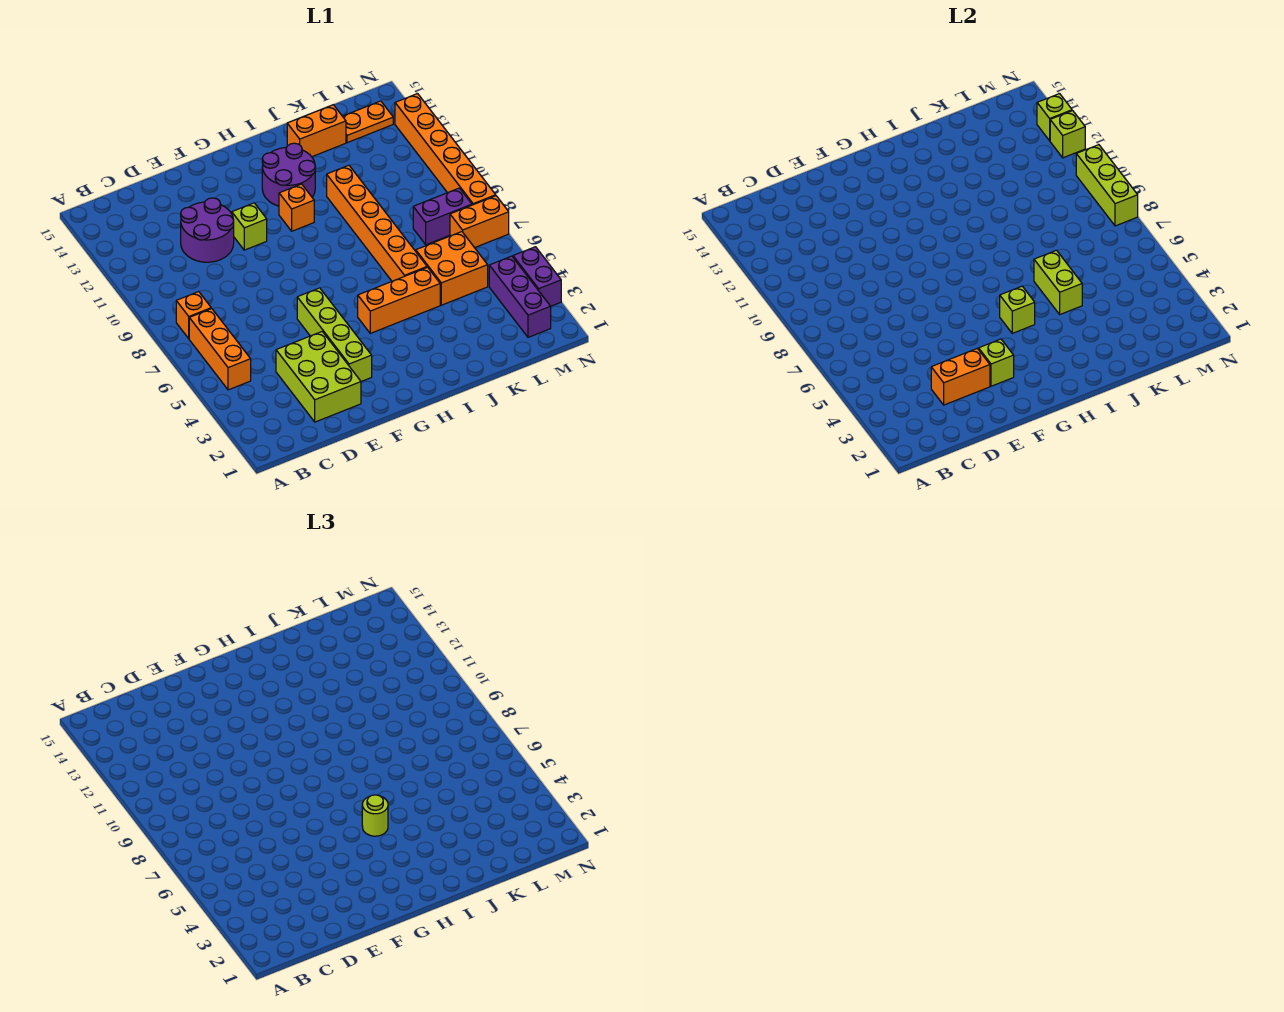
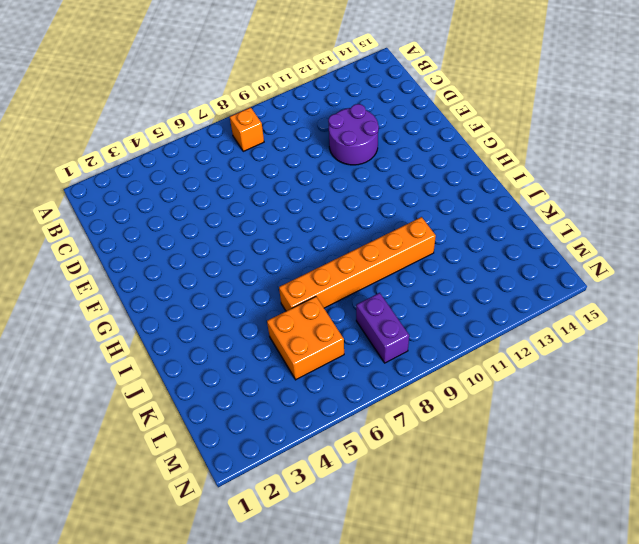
none -> orange 1x3 brick [189,309,251,390]
none -> lime 2x3 brick [276,332,361,422]
none -> lime 1x4 brick [297,288,372,382]

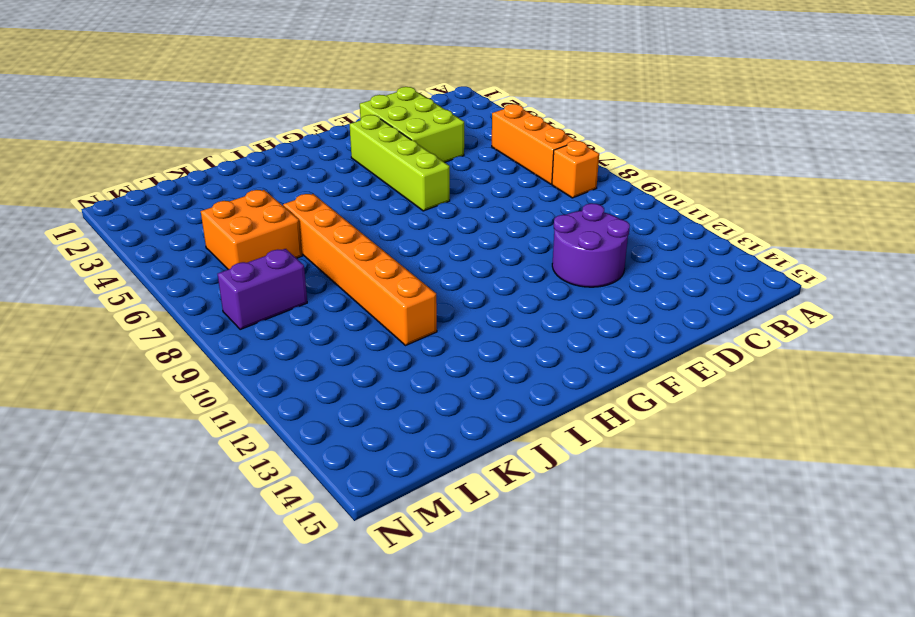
none -> lime 1x1 brick [232,203,267,250]
none -> orange 1x3 brick [358,267,440,333]
none -> orange 1x1 brick [279,184,314,231]

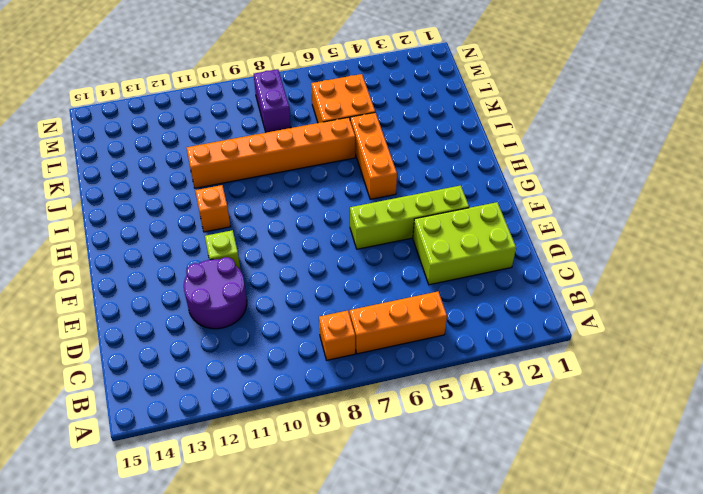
none -> purple 2x2 round brick [262,143,315,206]
none -> orange 1x2 brick [287,105,346,157]
none -> orange 1x2 plate [343,101,393,143]

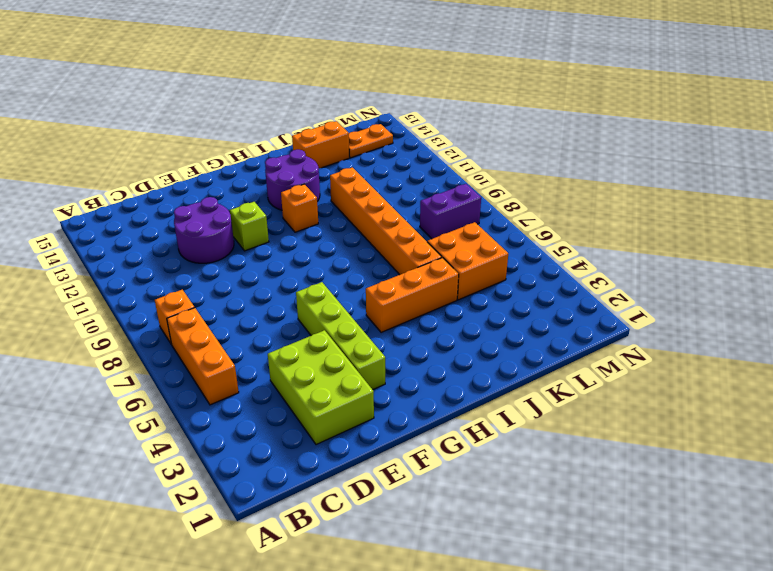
none -> purple 1x3 brick [489,256,551,337]
none -> orange 1x2 brick [450,196,509,248]
none -> purple 1x2 brick [513,247,561,306]

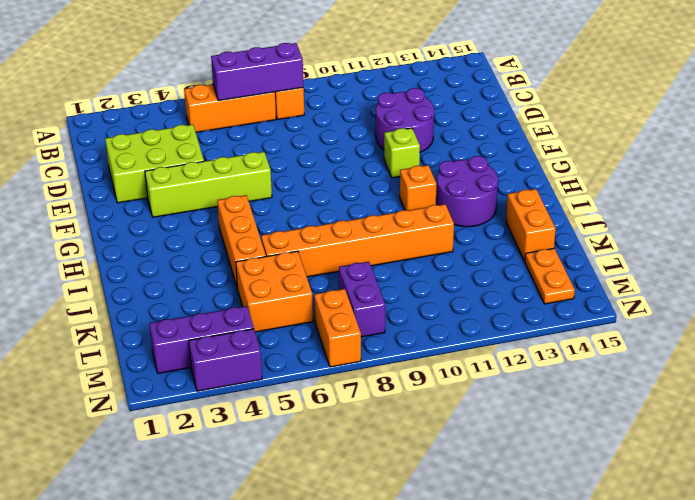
purple 1x3 brick [211,43,304,101] -> none
none -> orange 1x6 brick [395,94,496,205]
none -> orange 1x2 brick [931,349,990,405]
none -> lime 1x1 brick [979,339,1014,386]

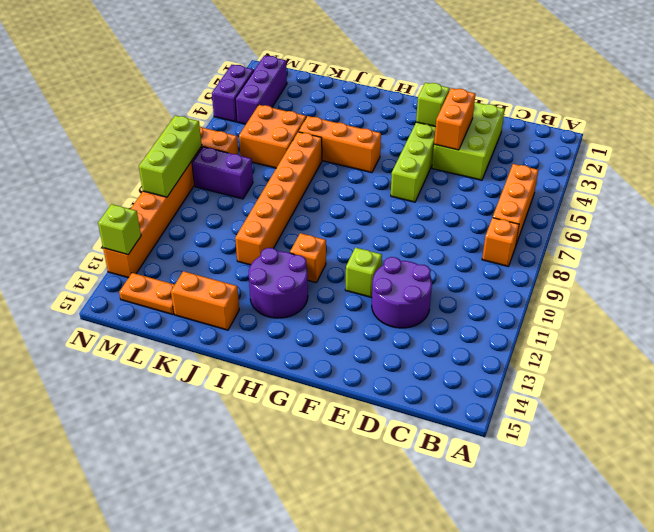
orange 1x2 brick [434,88,476,150] -> orange 1x2 brick turned to [931,349,990,405]
none -> lime 1x1 brick [1000,286,1035,333]
none -> lime 1x2 brick [1034,250,1082,314]
none -> lime 1x1 brick [1050,111,1085,158]

